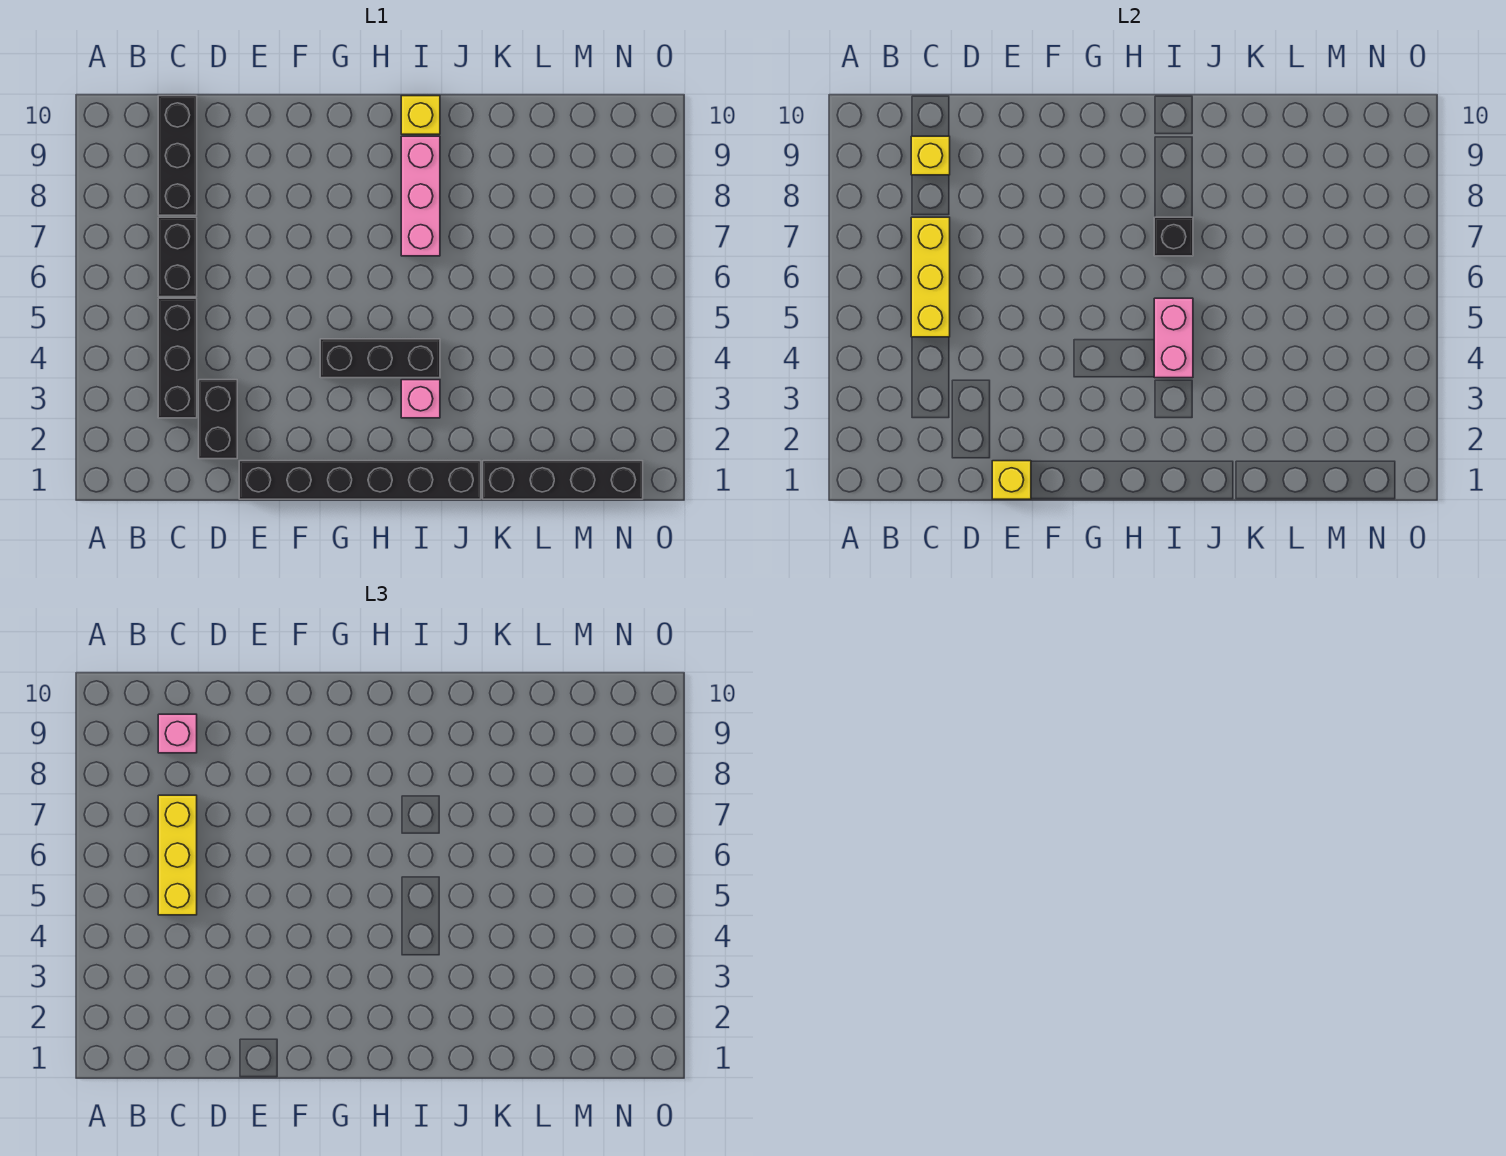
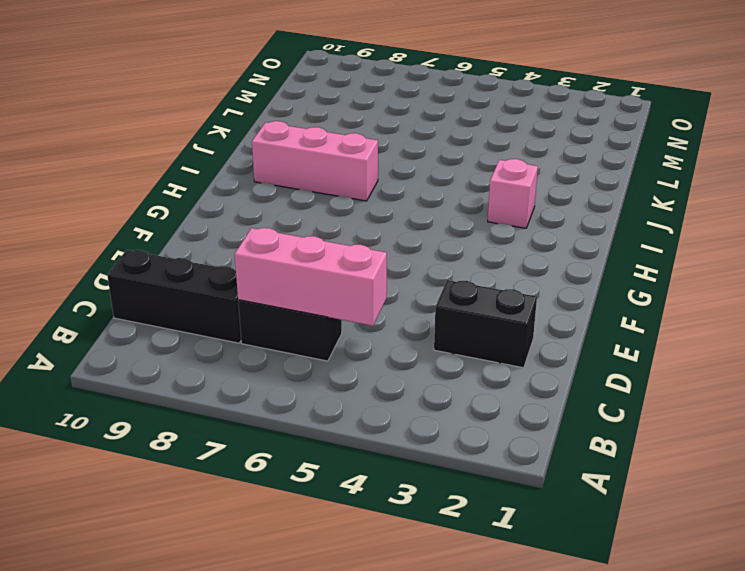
pink 1x3 brick [235,228,387,326] -> yellow 1x3 brick [911,217,950,337]
none -> black 1x3 brick [158,298,197,418]
none -> black 1x6 brick [239,461,481,499]
none -> black 1x3 brick [320,339,440,378]

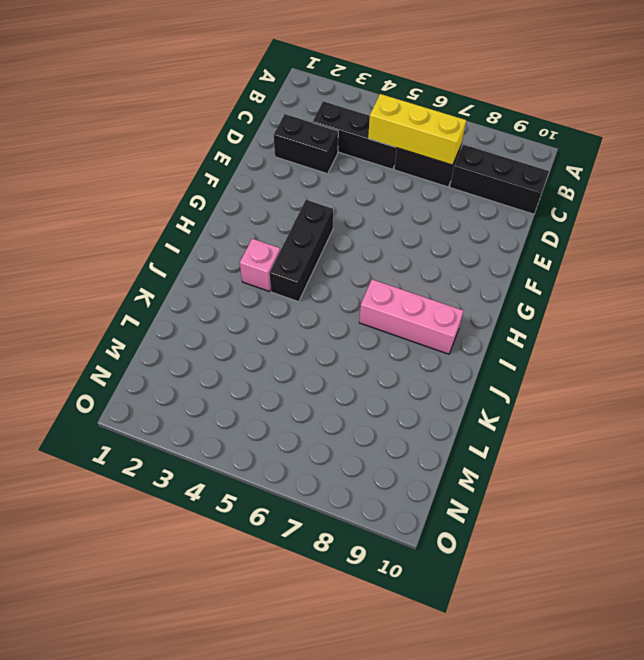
none -> black 1x6 brick [239,461,481,499]
none -> yellow 1x1 brick [401,96,440,134]
none -> black 1x4 brick [483,461,643,499]

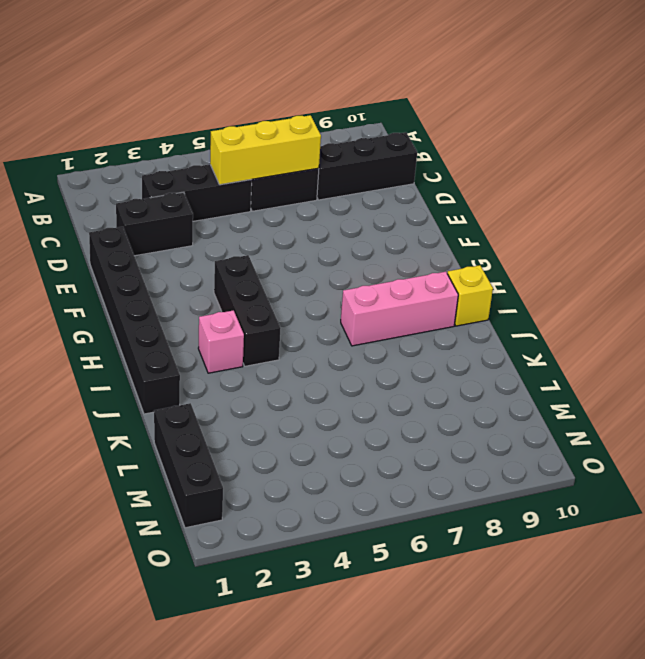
black 1x3 brick [154,403,223,528] -> black 1x4 brick [483,461,643,499]
none -> yellow 1x1 brick [911,136,950,175]
none -> yellow 1x1 brick [992,461,1031,499]
none -> pink 1x2 brick [1154,298,1193,378]

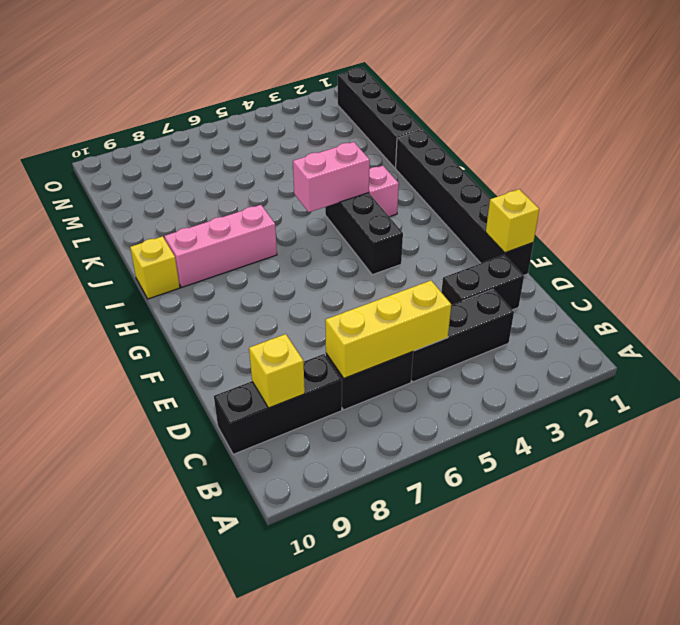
none -> black 1x1 brick [1154,217,1193,256]
none -> yellow 1x3 brick [158,795,197,915]
none -> pink 1x1 brick [158,714,197,753]

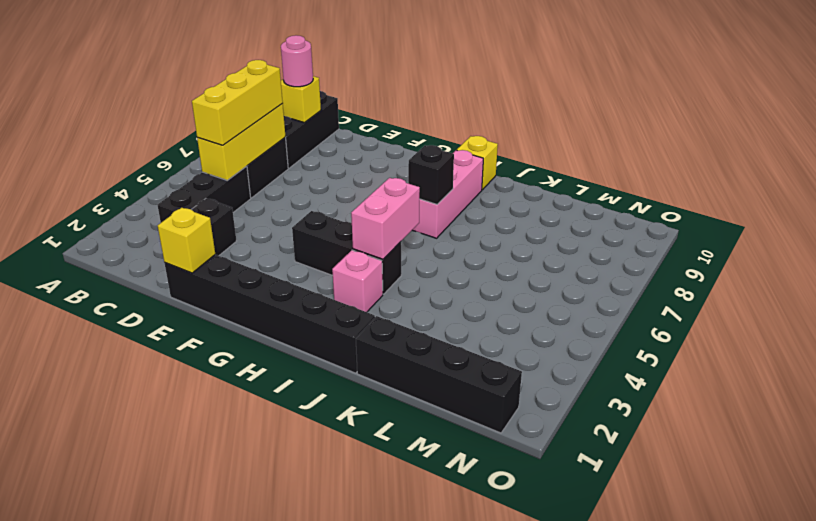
pink 1x1 round brick [281,35,313,87] -> pink 1x1 brick [158,714,197,753]

